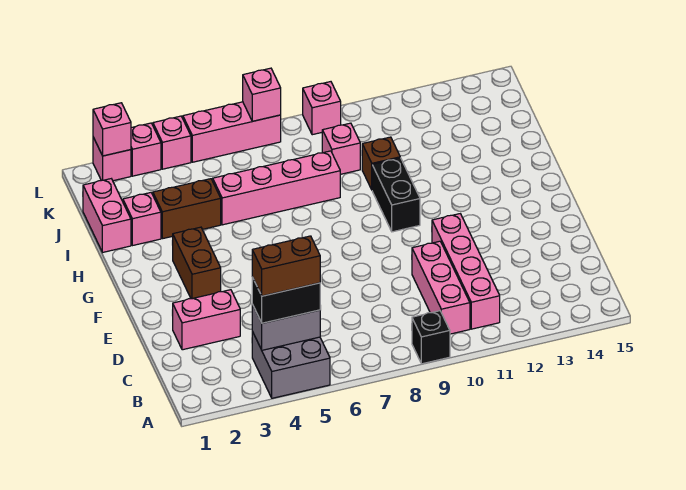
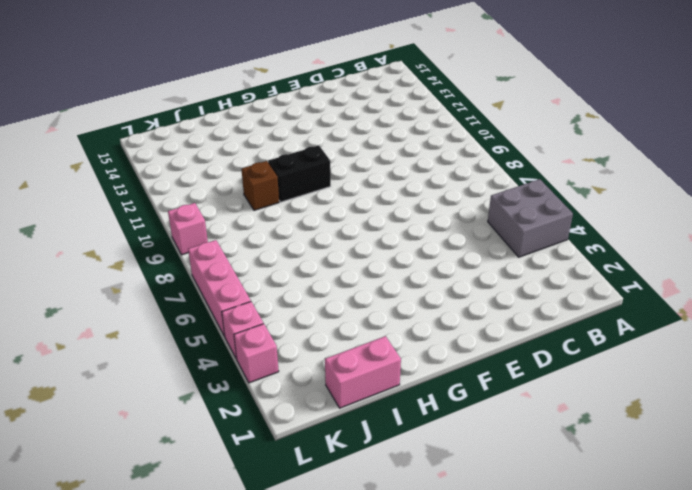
none -> black 1x1 brick [412,311,450,364]
none -> pink 1x3 brick [412,241,470,334]
none -> pink 1x4 brick [432,214,500,329]

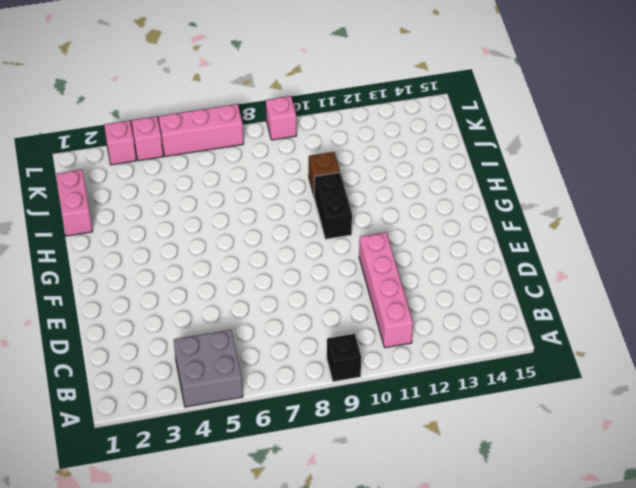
none -> pink 1x3 brick [412,241,470,334]
none -> pink 1x2 brick [172,290,240,350]
none -> brown 1x2 brick [173,227,221,299]

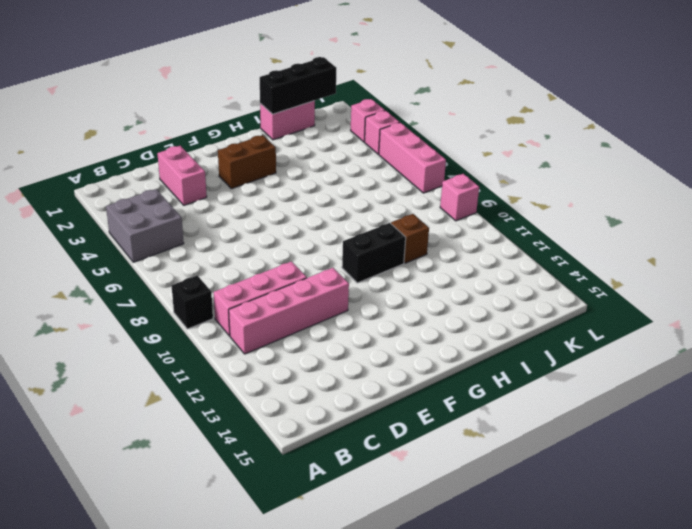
black 1x3 brick [260,57,336,114] -> none
none -> pink 1x1 brick [123,193,161,246]
none -> brown 1x2 brick [153,179,221,239]
none -> pink 1x4 brick [213,151,340,225]

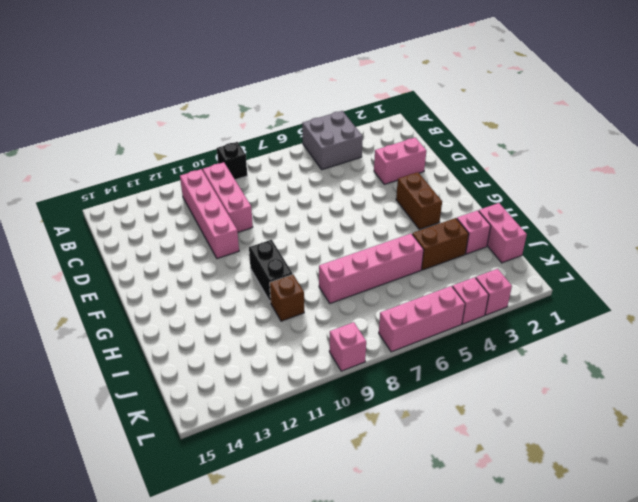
none -> pink 1x1 brick [322,123,360,174]
none -> pink 1x1 brick [93,137,131,181]
none -> grey 1x2 brick [252,304,320,350]

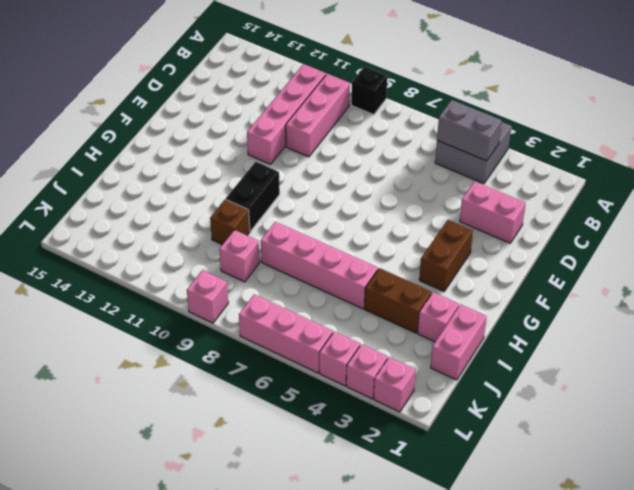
none -> pink 1x1 brick [93,103,131,156]
none -> pink 1x1 brick [243,68,281,121]
none -> black 1x2 brick [252,277,320,323]

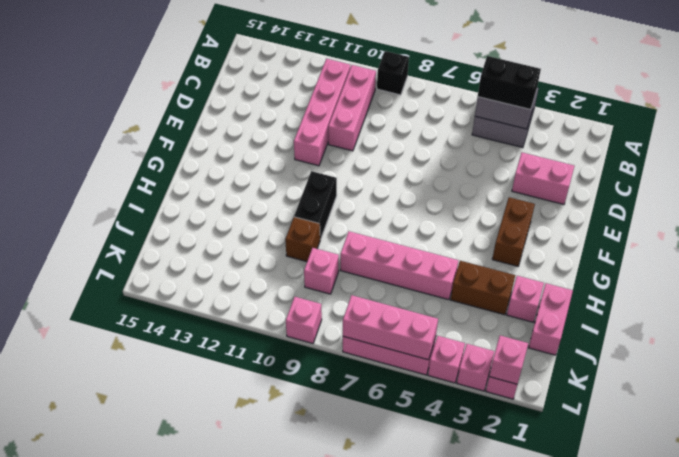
pink 1x3 brick [343,295,438,360] -> pink 1x1 brick [243,68,281,121]
none -> brown 1x2 brick [252,236,320,296]

